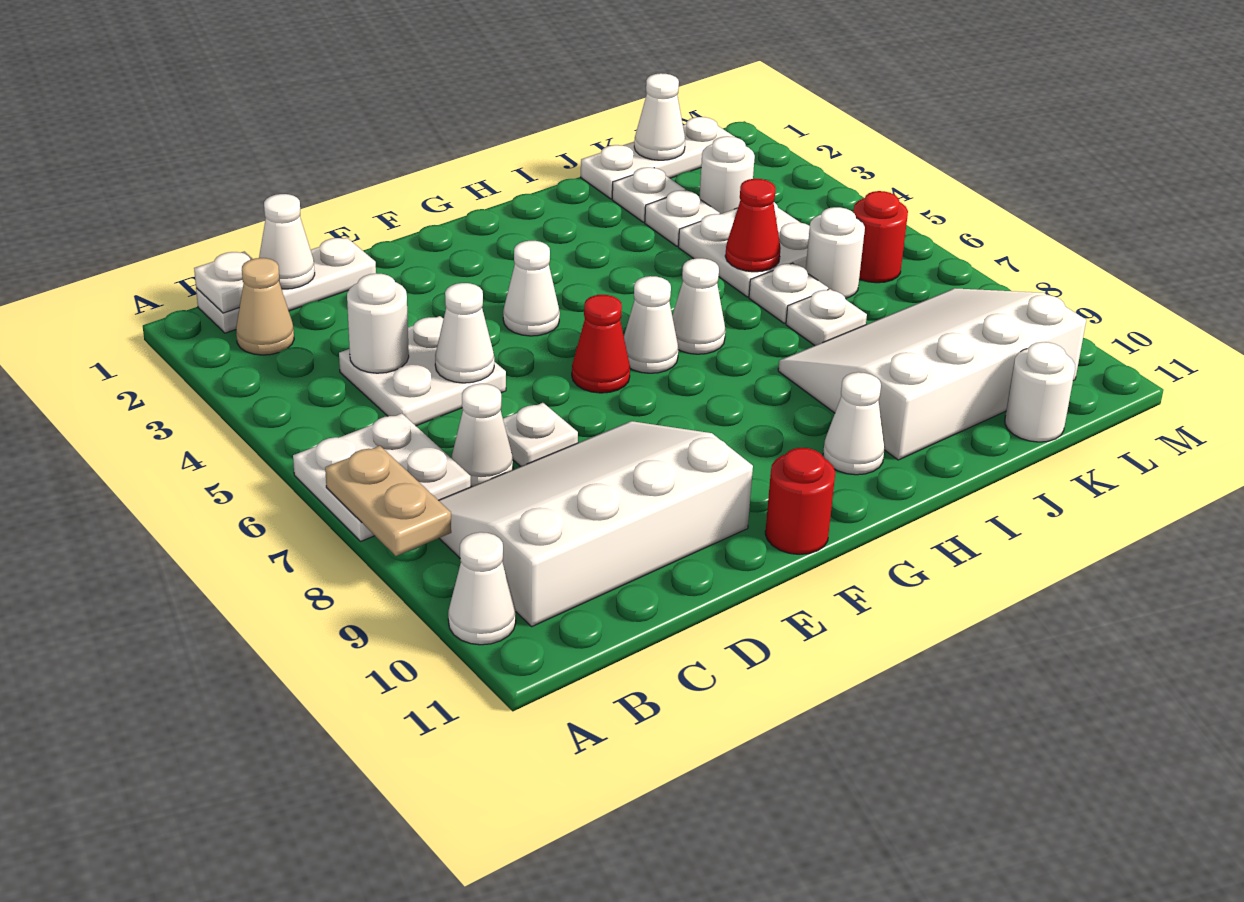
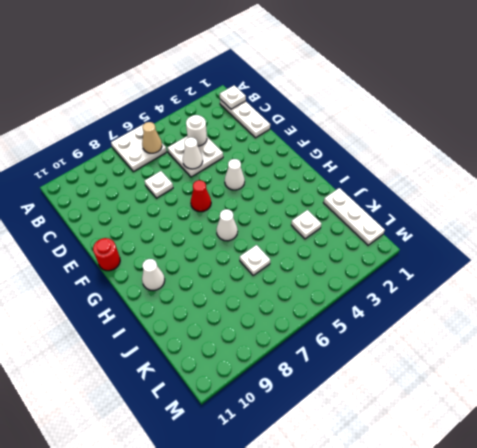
tan 1x1 cone [142,122,162,153] -> tan 1x1 cone moved to [236,258,294,355]
none -> white 1x1 cone [448,532,516,645]
none -> white 3x4 slope [438,421,753,626]
none -> white 1x1 cone [451,384,513,487]
none -> white 1x1 cone [624,276,678,373]

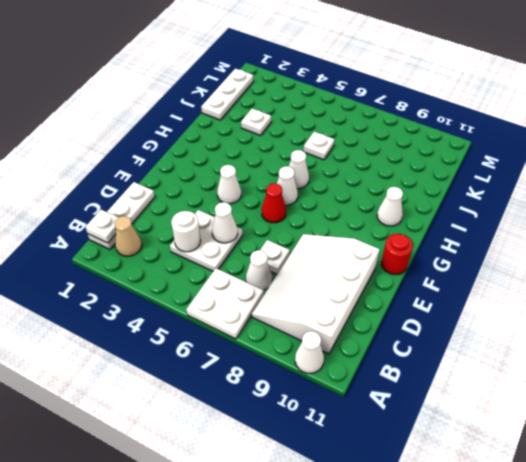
none -> white 3x4 slope [778,288,1086,460]
none -> white 1x1 plate [612,167,686,222]
none -> white 2x2 plate [678,202,810,297]
none -> white 1x1 plate [786,289,867,345]

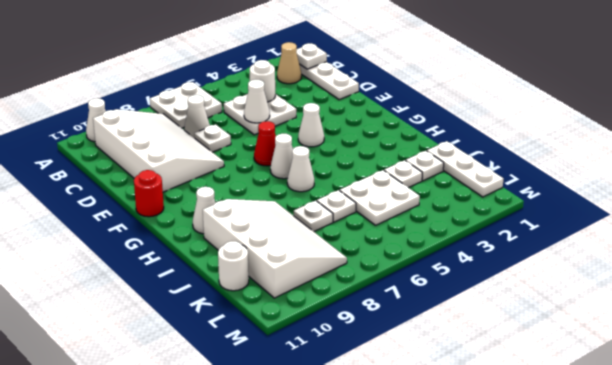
none -> white 1x1 round brick [699,136,755,214]
none -> white 1x1 round brick [806,207,865,298]
none -> red 1x1 round brick [853,191,908,283]
none -> tan 1x2 plate [325,446,451,556]

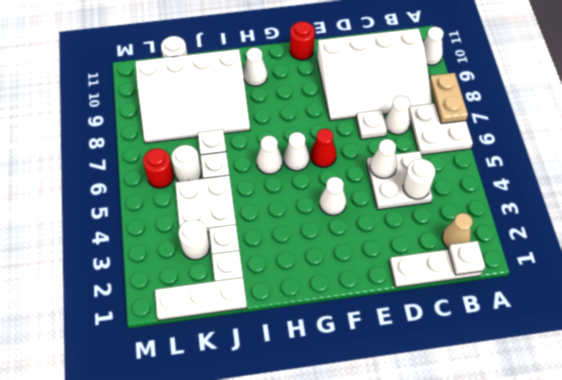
none -> white 1x1 cone [259,194,315,289]
none -> red 1x1 cone [725,179,781,272]
none -> white 1x1 cone [634,73,685,160]

